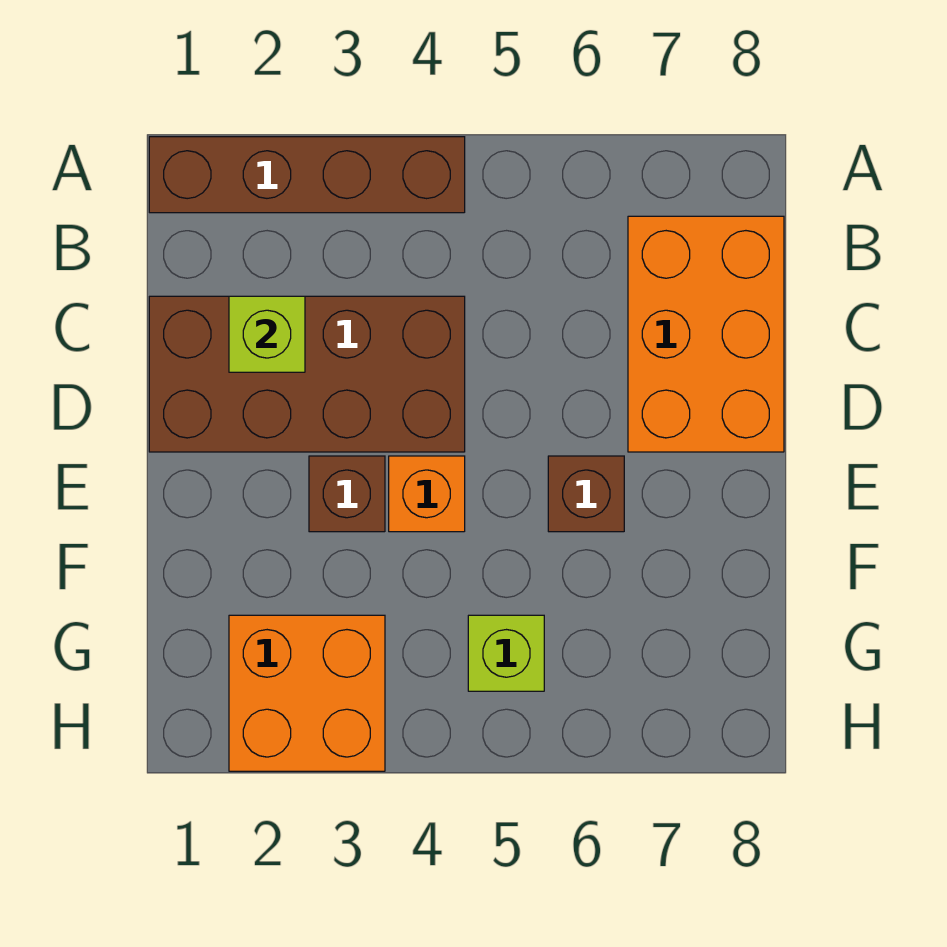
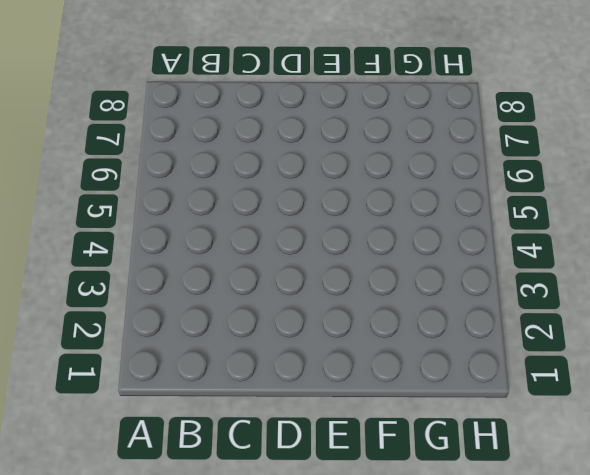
none -> brown 1x4 brick [149,137,465,213]
none -> orange 2x3 brick [628,216,784,452]

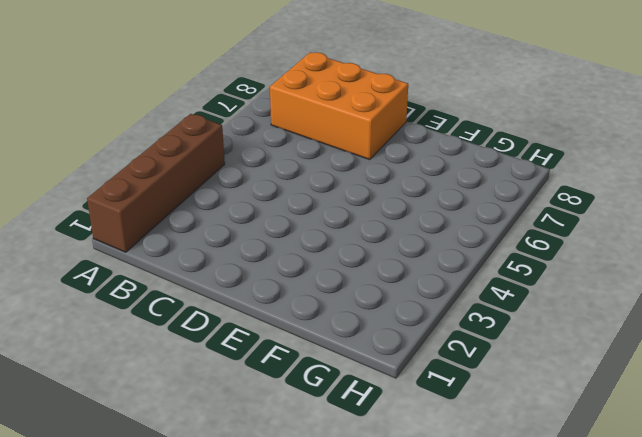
none -> brown 2x4 brick [149,296,465,452]
none -> brown 1x1 brick [309,456,385,532]

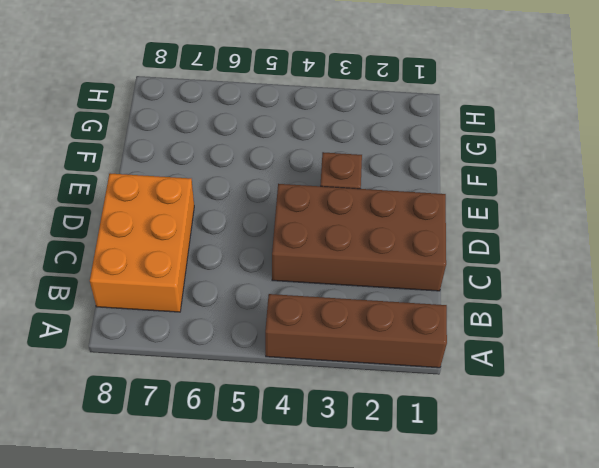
none -> orange 1x1 brick [389,456,465,532]
none -> brown 1x1 brick [548,456,624,532]

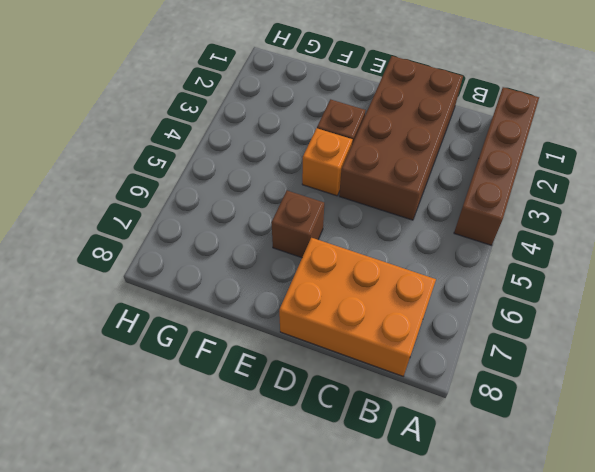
none -> orange 2x2 brick [229,615,385,771]
none -> lime 1x1 brick [468,615,544,691]

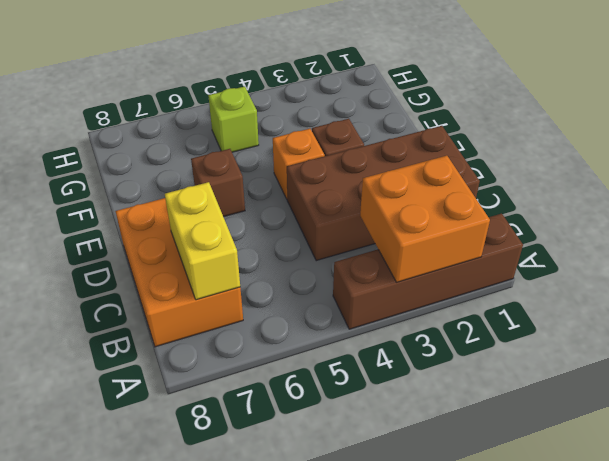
orange 2x2 brick [360,156,490,282] -> orange 2x2 brick moved to [229,615,385,771]
yellow 1x2 brick [165,182,240,300] -> none
none -> lime 1x1 brick [229,296,305,372]

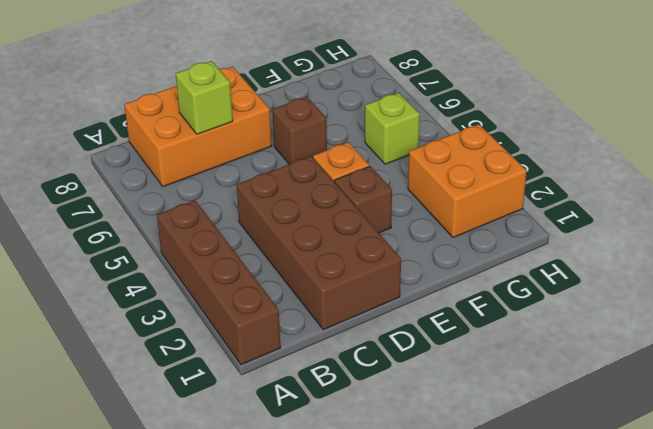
lime 1x1 brick [176,61,233,134] -> lime 1x1 brick moved to [229,296,305,372]

